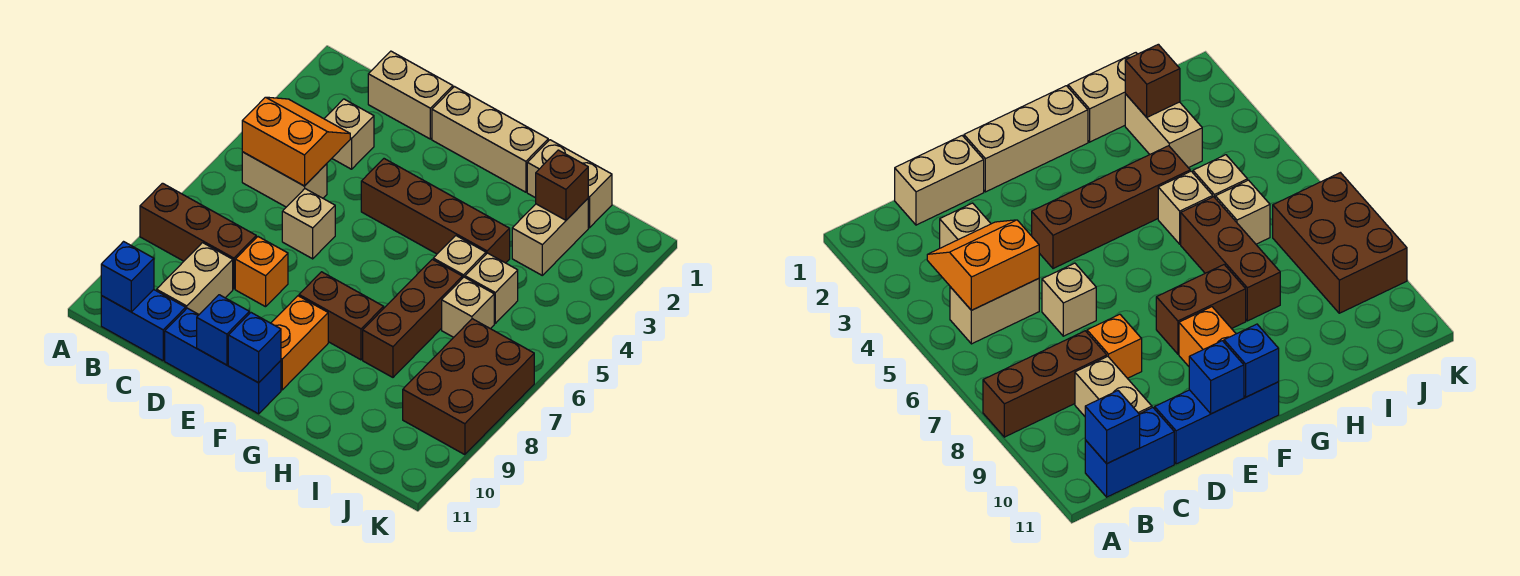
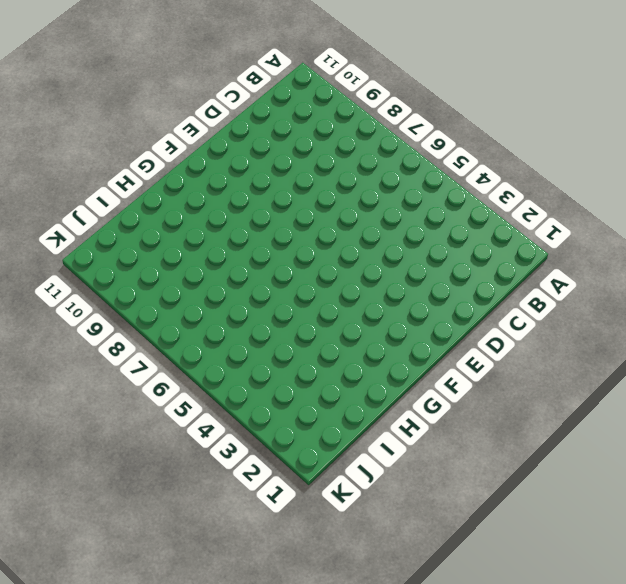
none -> brown 1x3 brick [140,183,256,289]
none -> tan 1x2 brick [242,152,327,207]
none -> blue 1x2 brick [101,290,186,361]

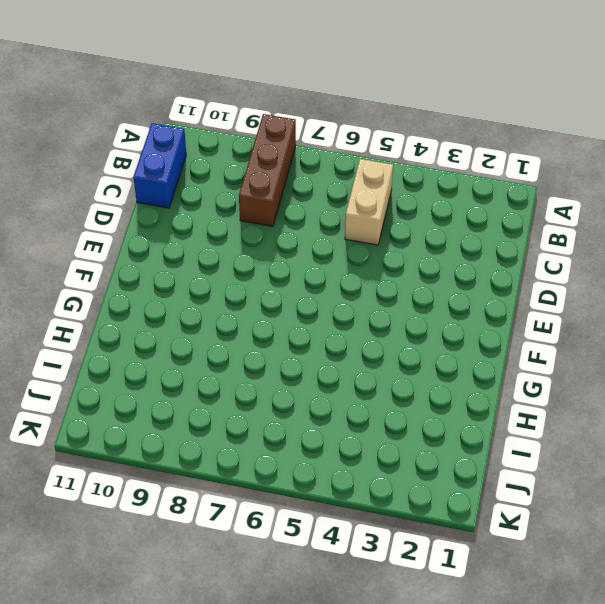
none -> tan 1x2 brick [368,51,453,139]
none -> tan 1x1 brick [324,99,374,169]
none -> tan 1x2 brick [157,243,233,314]

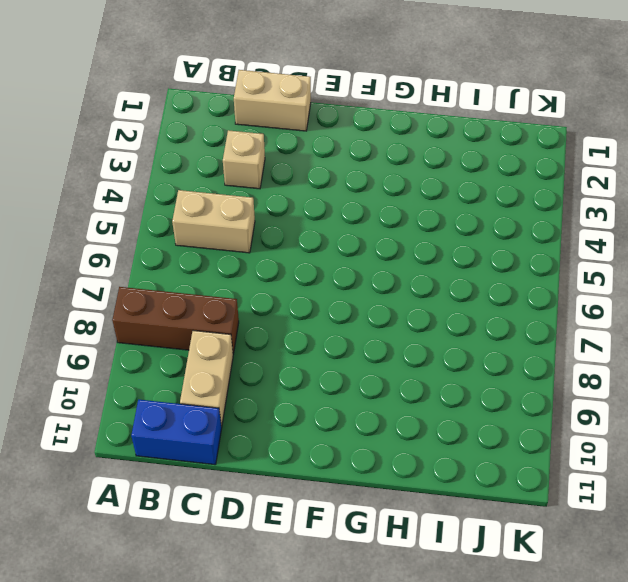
none -> tan 1x1 brick [282,189,335,259]
none -> orange 1x1 brick [235,237,288,307]
none -> blue 1x3 brick [165,308,281,414]

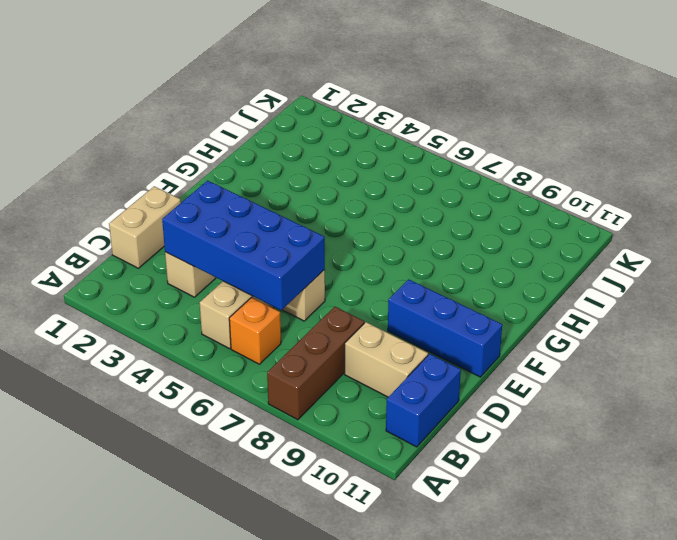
orange 1x1 brick [229,297,281,364] -> orange 1x1 brick moved to [235,237,288,307]
blue 2x4 brick [162,181,325,310] -> orange 2x2 slope [242,97,350,186]
blue 1x3 brick [388,279,502,377] -> blue 1x3 brick turned to [165,308,281,414]
none -> tan 1x3 brick [432,87,548,192]
none -> brown 1x4 brick [361,159,510,263]
none -> brown 1x2 brick [299,272,384,360]

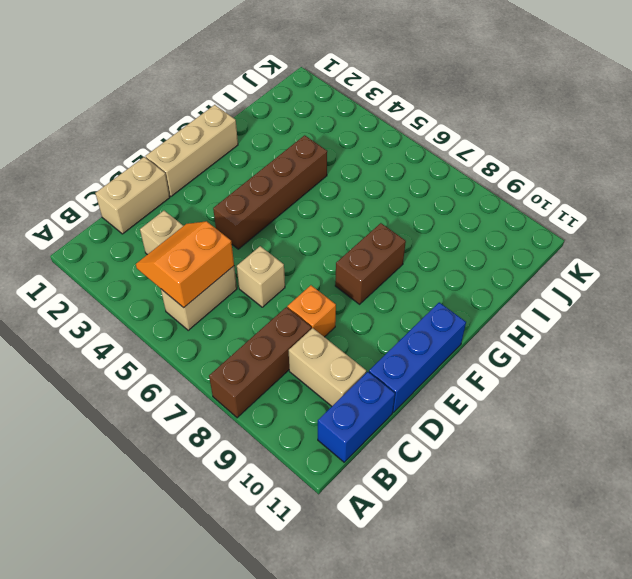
none -> orange 1x2 brick [271,296,328,390]
none -> tan 1x2 brick [527,140,612,228]
none -> tan 1x1 brick [433,236,486,278]

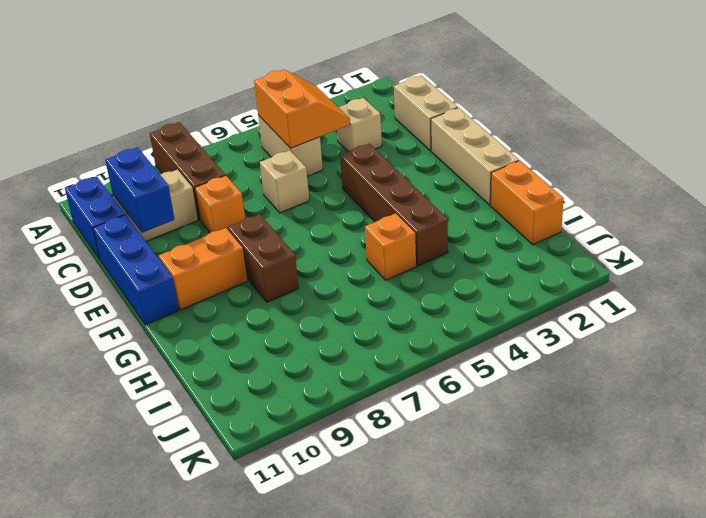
blue 1x2 brick [105,147,175,233] -> none
orange 1x2 brick [491,161,564,245] -> tan 1x2 brick [527,140,612,228]
orange 1x1 brick [365,213,416,280] -> tan 1x1 brick [433,236,486,278]
none -> brown 1x3 brick [363,259,462,377]
none -> tan 1x2 brick [512,199,588,275]
none -> tan 1x1 brick [465,253,518,323]

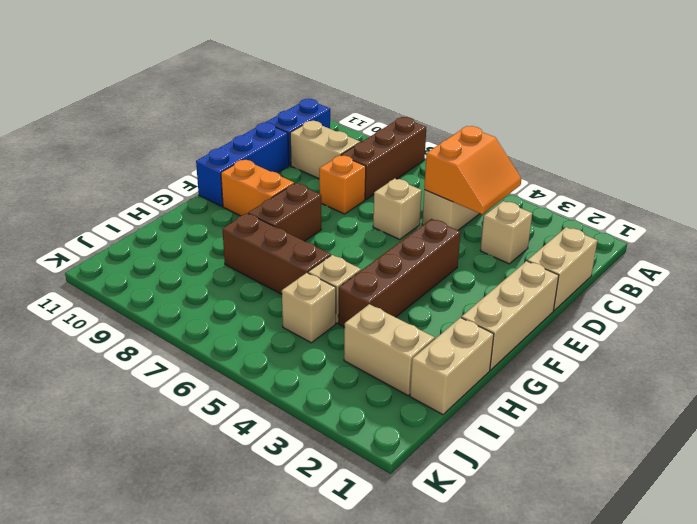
none -> tan 1x1 brick [442,277,494,337]
none -> brown 2x3 brick [403,319,534,455]
none -> blue 1x1 brick [101,242,154,312]

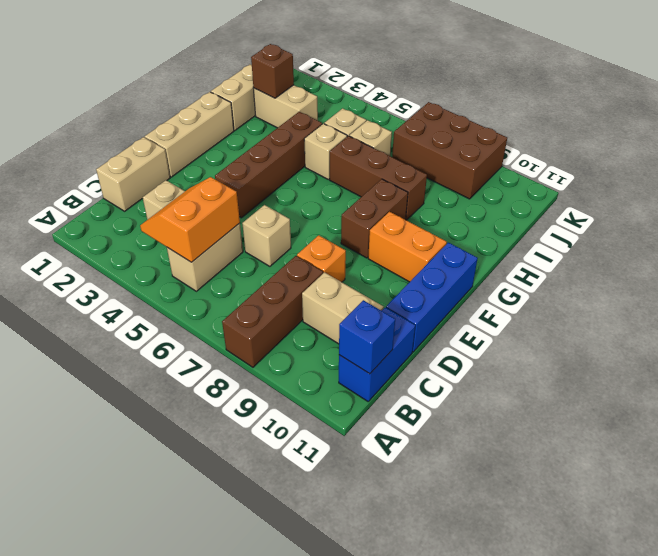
none -> blue 1x1 brick [197,295,249,365]
none -> blue 1x1 brick [228,313,281,383]

